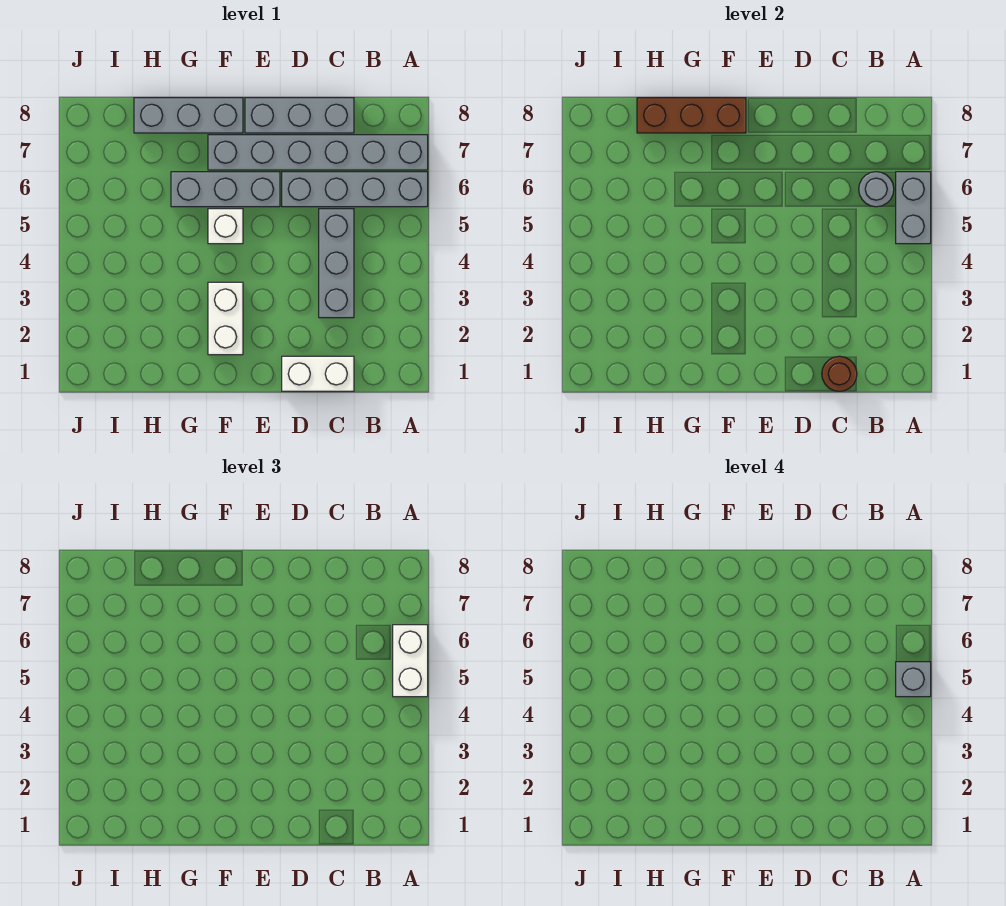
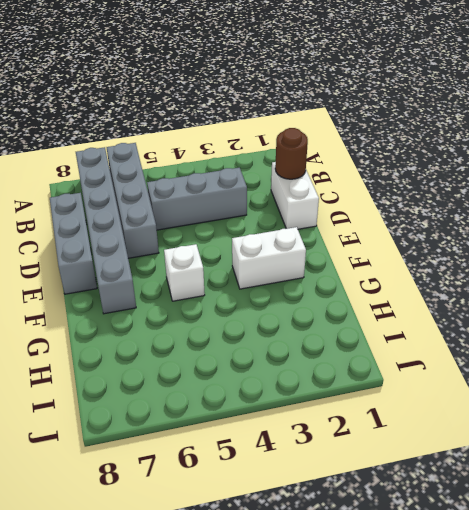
none -> grey 1x3 brick [171,172,280,207]
none -> grey 1x3 brick [134,98,243,133]
none -> grey 1x2 brick [896,172,931,244]

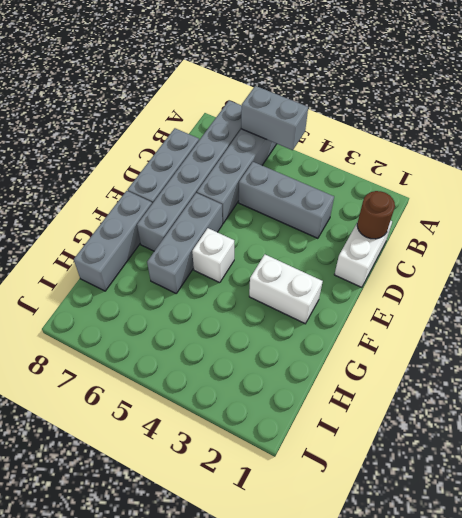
none -> grey 1x1 round brick [859,172,894,207]
none -> brown 1x3 brick [637,98,746,133]
none -> white 1x2 brick [393,625,428,697]

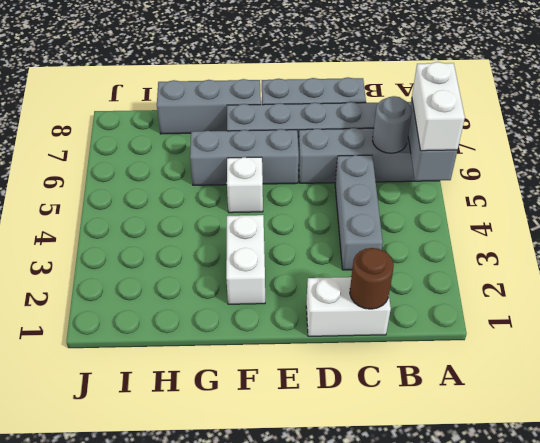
none -> brown 1x3 brick [637,98,746,133]
none -> grey 1x1 brick [896,662,931,697]

